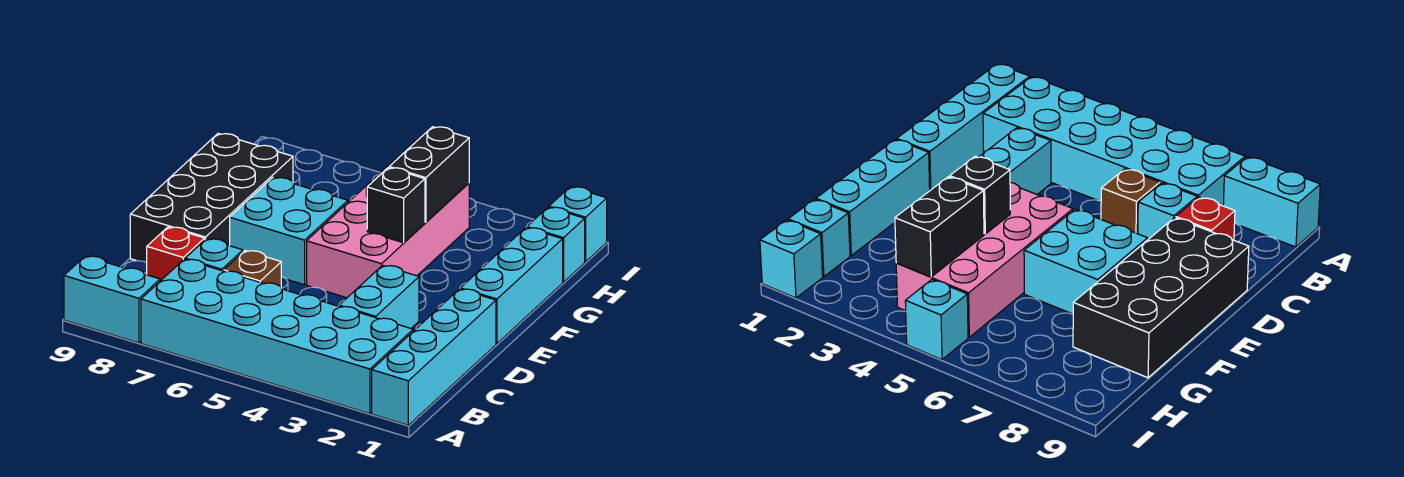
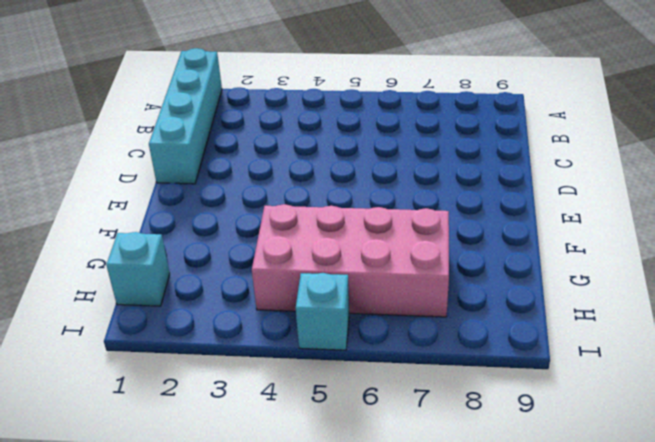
pink 2x4 brick [252,204,449,317] -> pink 2x4 brick turned to [307,160,469,298]
none -> cyan 2x6 brick [141,259,413,414]
none -> cyan 1x2 brick [64,256,160,343]
none -> cyan 1x2 brick [339,265,419,328]

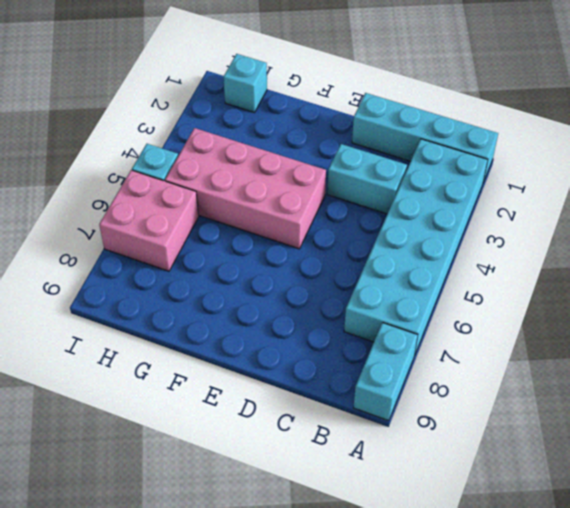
pink 2x2 brick [99,170,199,271] -> none
none -> brown 1x1 brick [224,251,281,287]
none -> cyan 1x1 brick [185,239,243,271]
none -> red 1x1 brick [147,227,205,281]

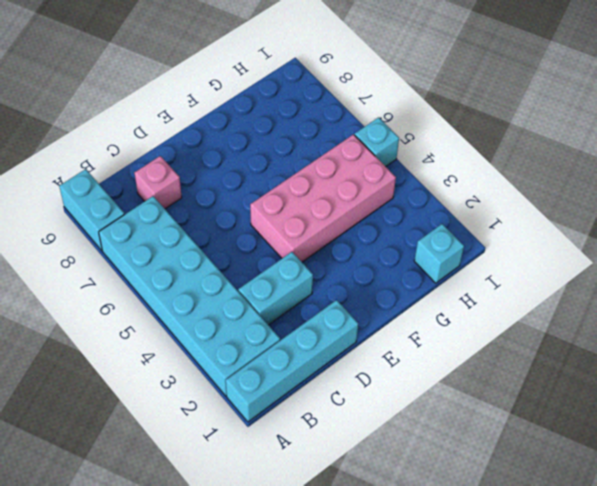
pink 1x1 brick [135,156,182,209] -> red 1x1 brick [147,227,205,281]
none -> brown 1x1 brick [224,251,281,287]
none -> cyan 1x1 brick [185,239,243,271]
none -> black 2x4 brick [130,133,293,263]

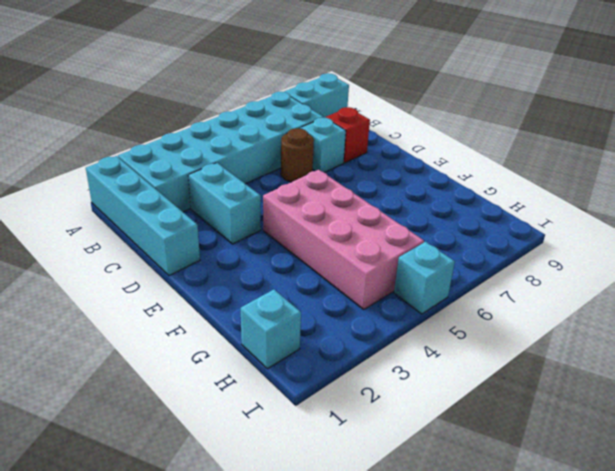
brown 1x1 round brick [281,128,314,182] -> brown 1x1 brick [224,251,281,287]
none -> black 2x4 brick [130,133,293,263]
none -> cyan 1x3 brick [460,228,563,344]
none -> cyan 2x2 brick [230,178,348,285]

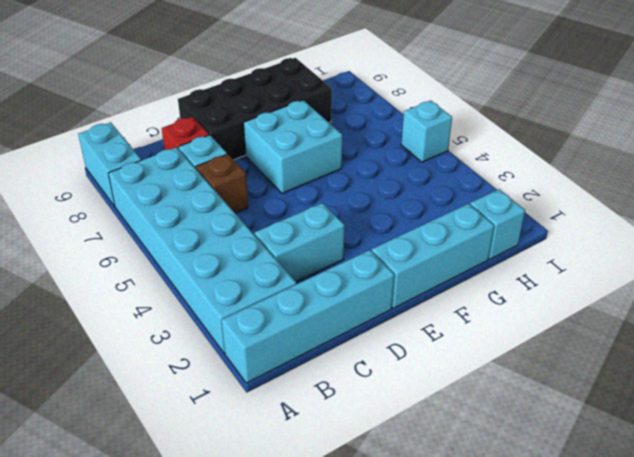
none -> pink 2x4 brick [307,160,469,298]
none -> cyan 1x1 brick [549,187,607,262]
none -> black 1x1 brick [367,168,425,243]

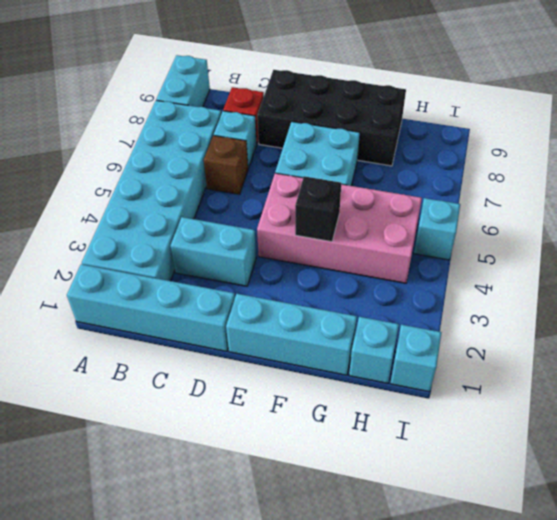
none -> black 1x2 brick [389,127,469,222]

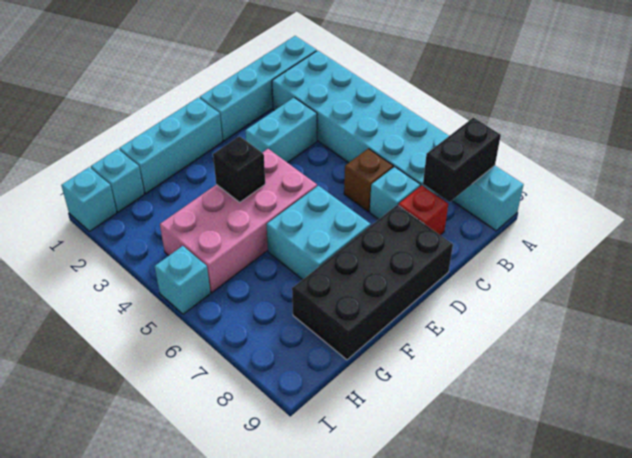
black 1x2 brick [423,118,501,202] -> black 1x2 brick moved to [389,127,469,222]

